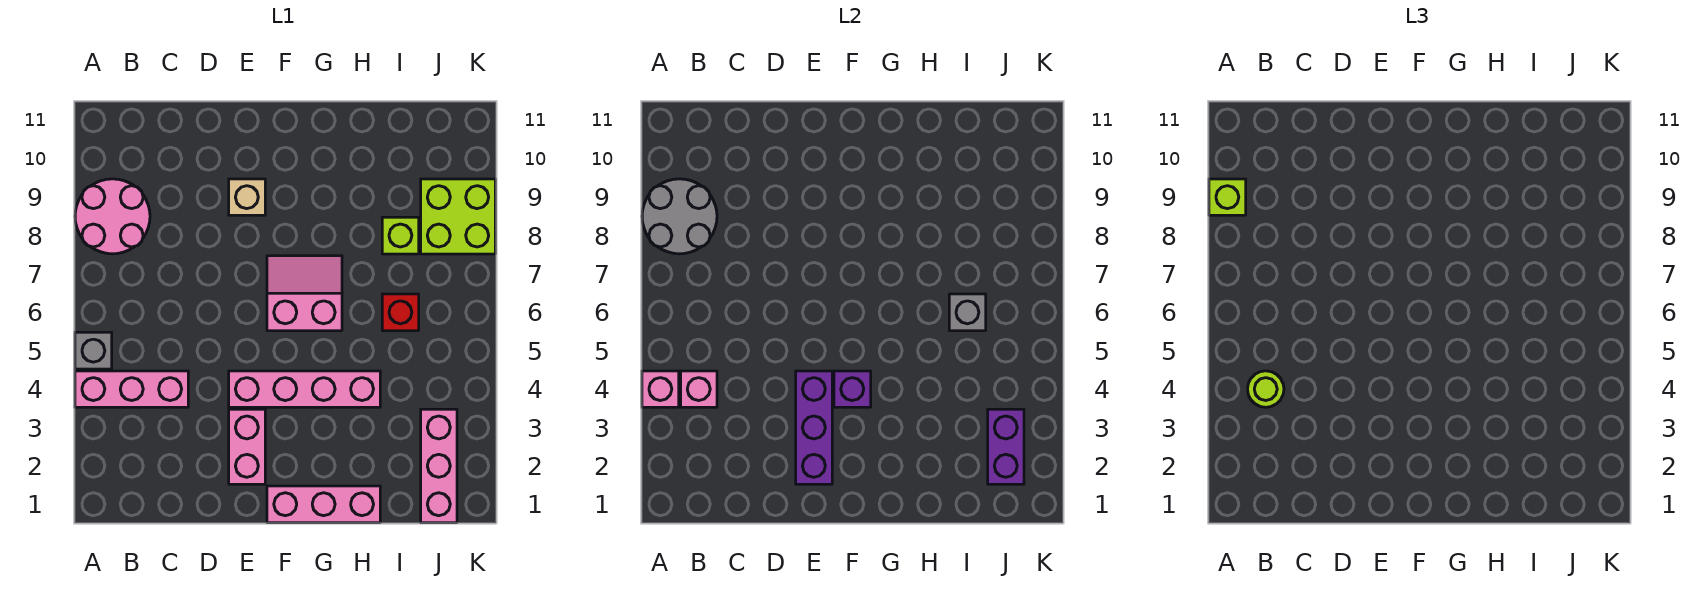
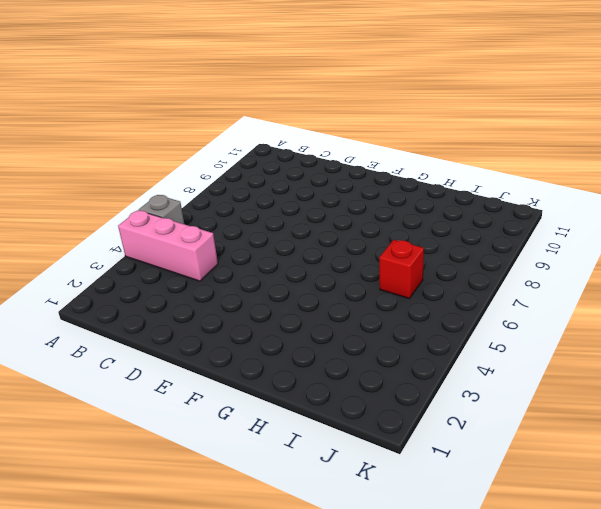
none -> pink 2x2 round brick [75,179,150,254]
none -> pink 1x2 brick [229,409,265,484]
none -> pink 1x4 brick [229,371,380,407]

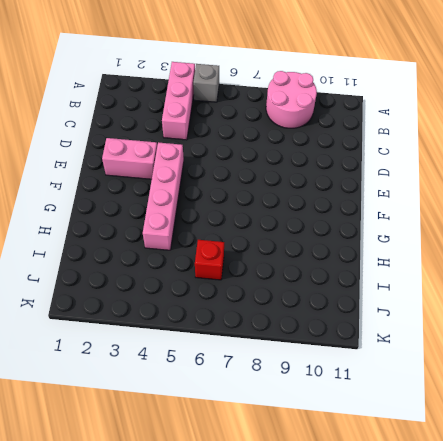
none -> tan 1x1 brick [229,179,265,215]
none -> pink 1x3 brick [267,486,380,523]
none -> pink 2x2 slope [267,256,342,331]

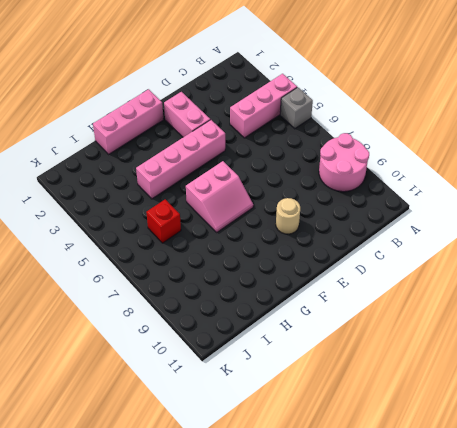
tan 1x1 round brick [276,198,300,234] -> tan 1x1 brick [229,179,265,215]
none -> lime 1x1 brick [382,217,419,254]
none -> pink 1x3 brick [421,409,457,523]
none -> lime 2x2 brick [421,179,495,254]

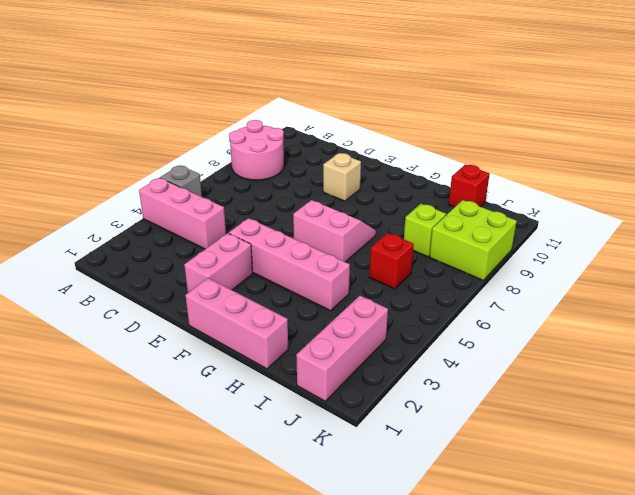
red 1x1 brick [449,165,490,207] -> none
none -> pink 1x1 brick [642,371,679,407]
none -> grey 2x2 round brick [642,179,717,254]
none -> pink 1x1 brick [681,371,717,407]

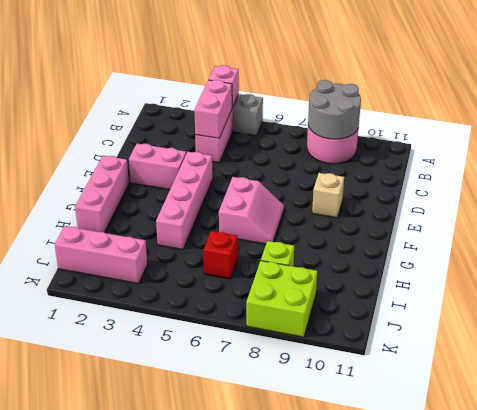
pink 1x2 brick [194,80,233,138] -> pink 1x1 brick [681,371,717,407]
none -> purple 1x3 brick [796,371,832,484]
none -> purple 1x1 brick [834,371,871,407]
none -> grey 1x1 brick [949,294,986,331]

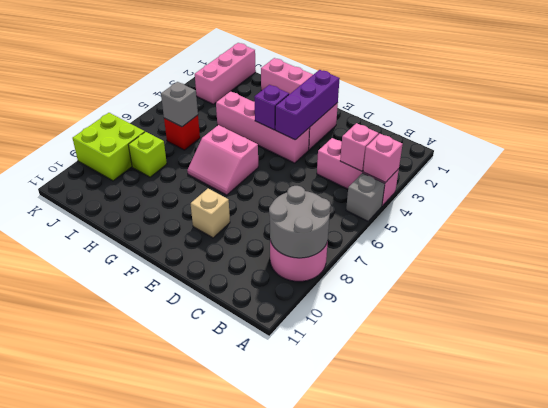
none -> purple 1x2 brick [988,409,1024,484]
none -> lime 1x1 brick [1209,179,1246,215]
none -> lime 1x1 round brick [1248,371,1284,407]

